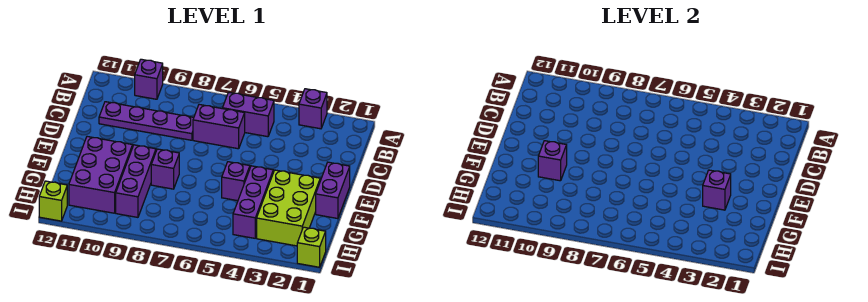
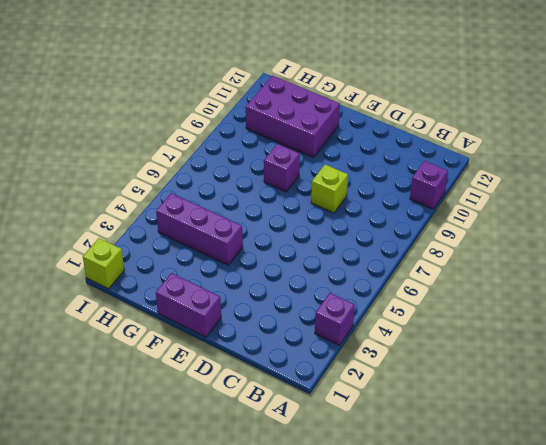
lime 1x1 brick [311,165,348,213] -> lime 1x1 brick moved to [39,181,67,221]
none -> purple 1x2 brick [223,92,274,137]
none -> purple 1x2 brick [193,105,245,149]
none -> purple 1x4 plate [99,102,194,140]

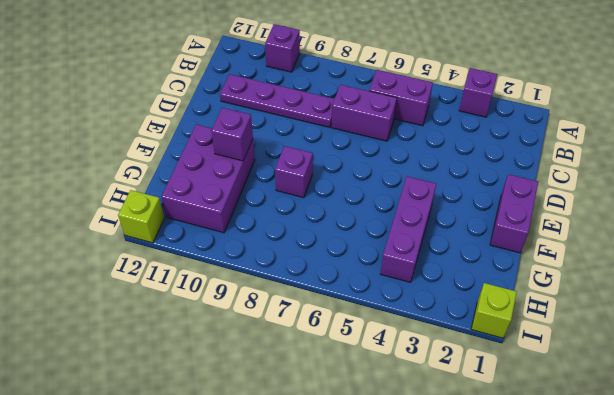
none -> lime 2x3 brick [257,170,320,246]
none -> purple 1x1 brick [222,162,250,201]
none -> purple 1x3 brick [116,145,156,217]

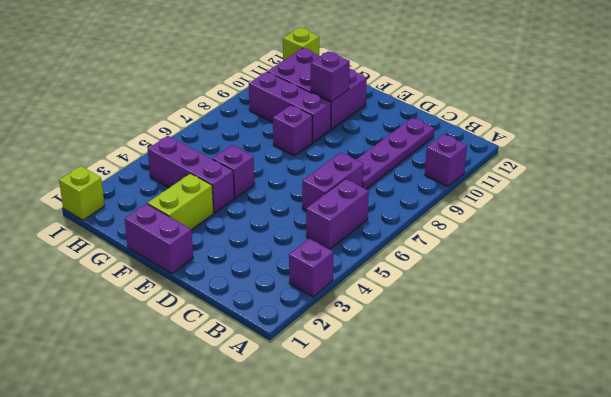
lime 1x2 brick [148,174,214,230] -> lime 2x3 brick [257,170,320,246]
none -> purple 1x1 brick [703,170,731,210]

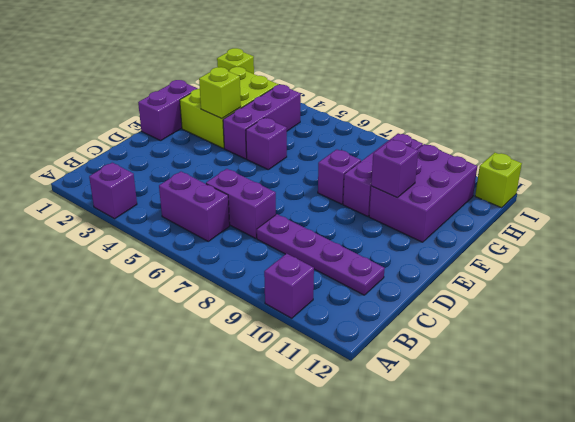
lime 1x1 brick [199,67,241,119] -> purple 1x1 brick [703,170,731,210]

